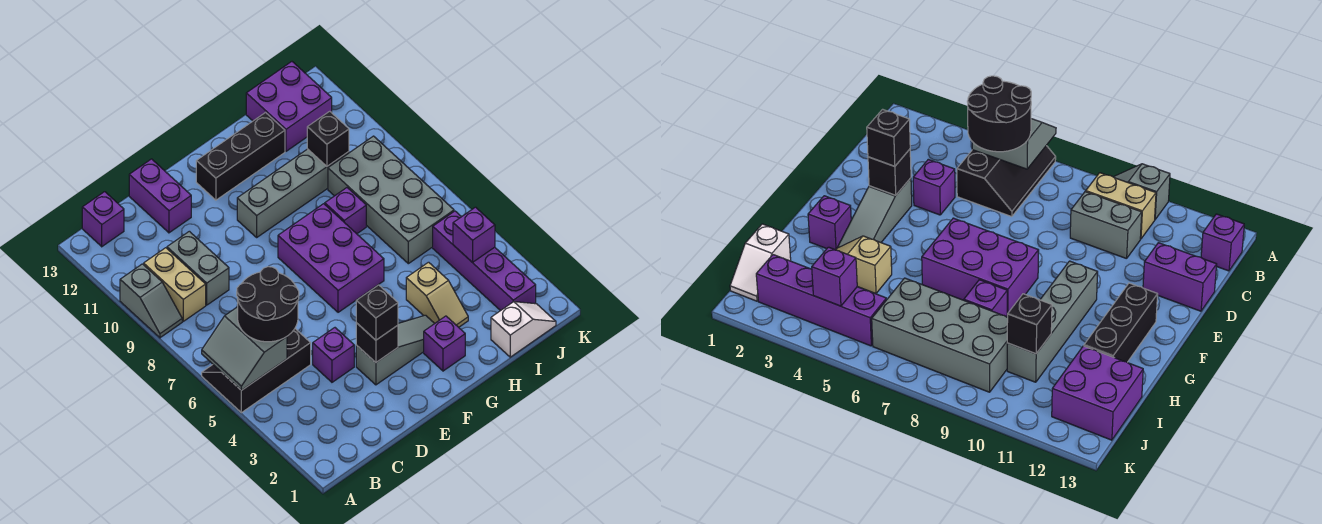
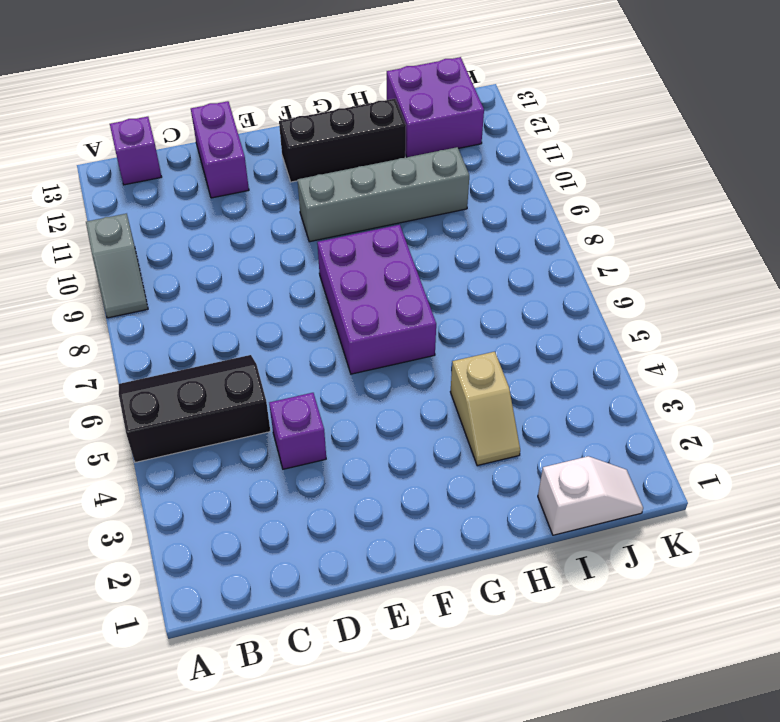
none -> tan 1x2 brick [144,248,206,321]
none -> grey 1x2 brick [167,231,229,305]
none -> grey 1x3 slope [356,315,435,385]

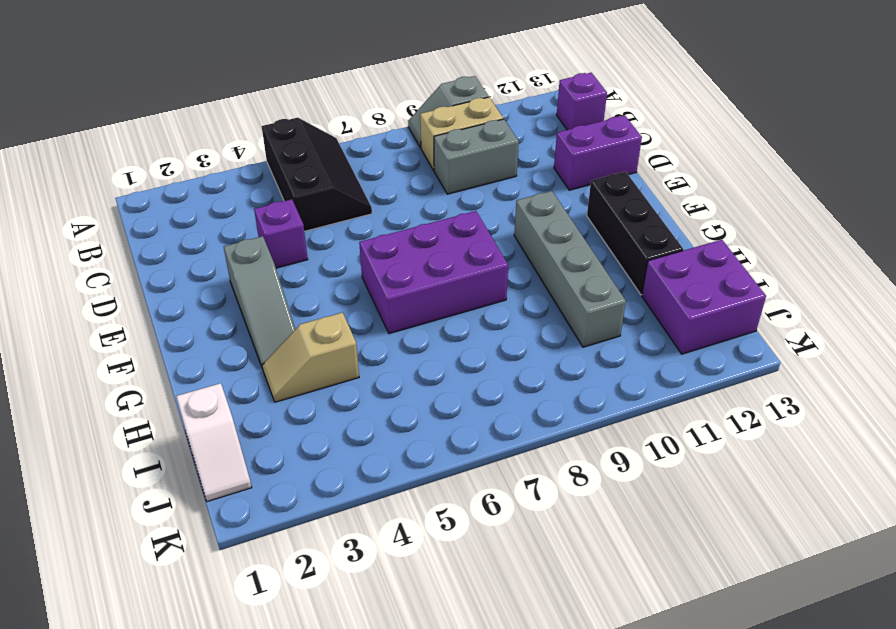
none -> purple 1x1 brick [424,316,465,371]
none -> purple 1x1 brick [325,188,366,234]
none -> grey 2x4 brick [328,136,454,264]

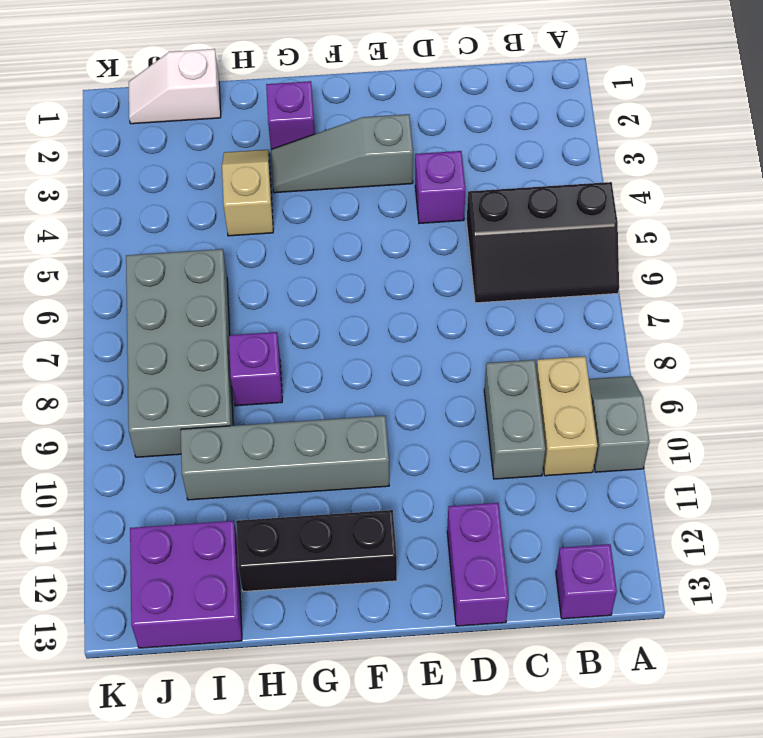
none -> purple 2x3 brick [278,204,384,312]
none -> purple 1x4 brick [433,211,536,311]
none -> grey 2x2 slope [202,307,287,390]

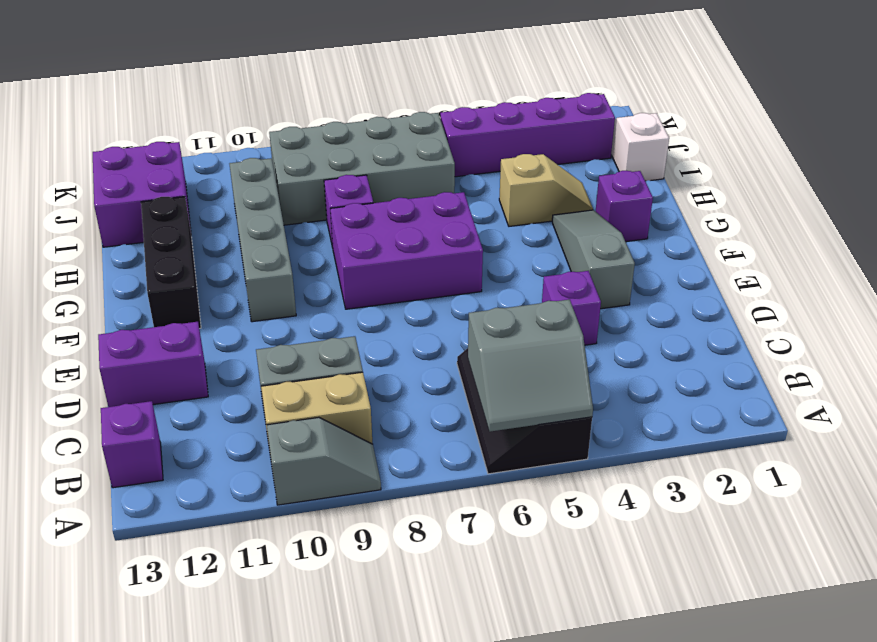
none -> black 1x1 brick [356,323,398,362]
none -> black 1x1 brick [307,111,349,166]
none -> purple 1x1 brick [453,207,495,263]

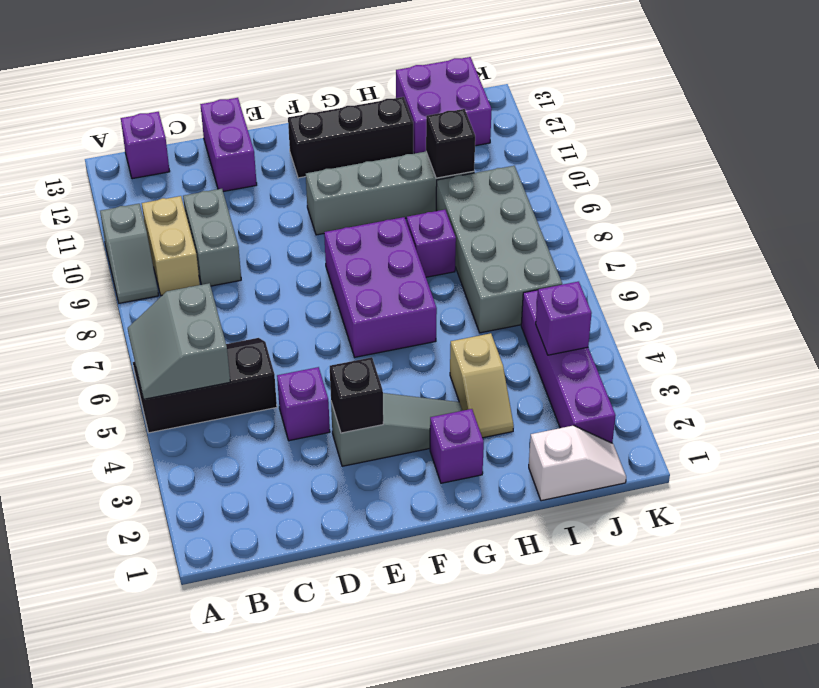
none -> black 2x2 round brick [237,267,299,342]
none -> black 1x1 brick [356,285,398,340]

